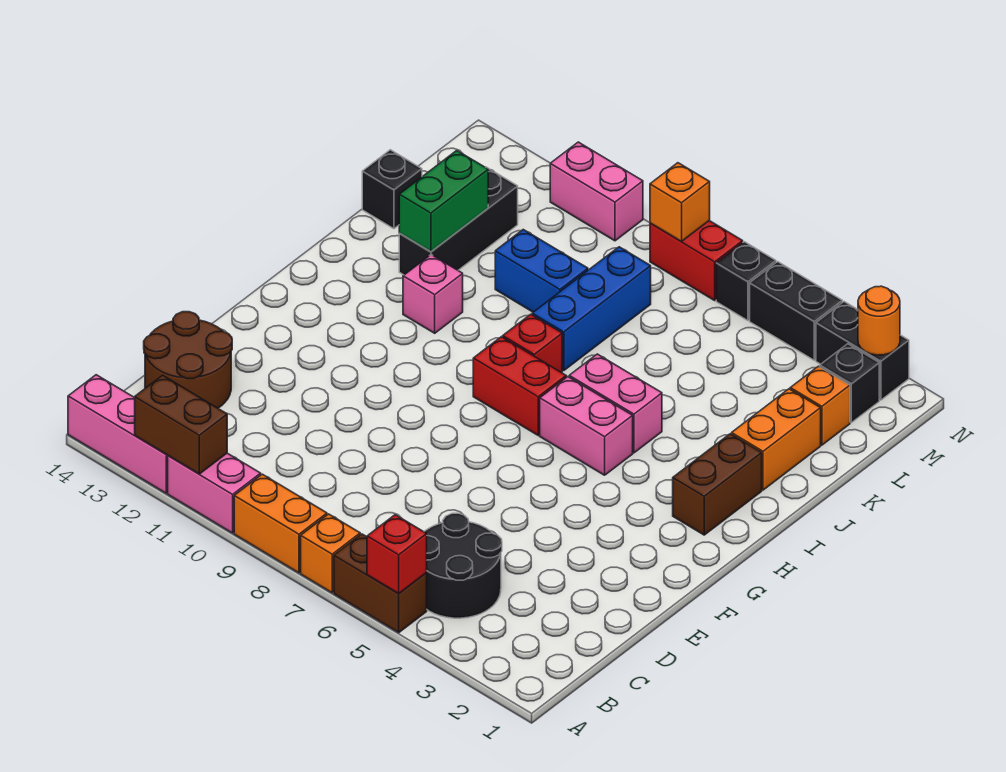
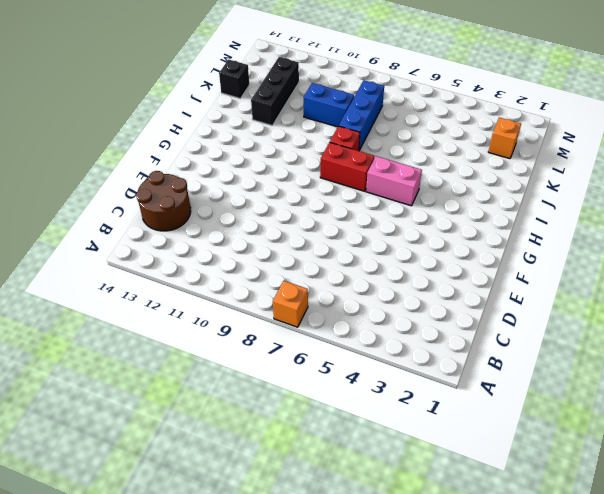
none -> brown 1x2 brick [334,534,427,633]
none -> orange 1x2 brick [234,474,327,573]
none -> pink 1x2 brick [168,453,261,533]
none -> pink 1x3 brick [68,375,168,493]

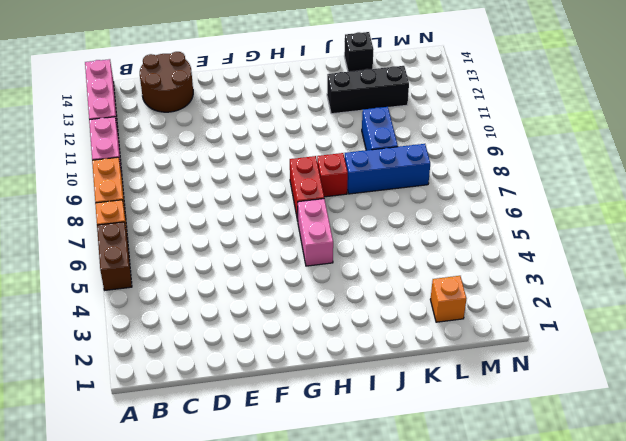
none -> black 2x2 round brick [424,513,502,618]
none -> brown 1x2 brick [673,434,762,535]
none -> pink 1x2 brick [569,354,662,453]
none -> pink 1x1 brick [403,255,463,333]

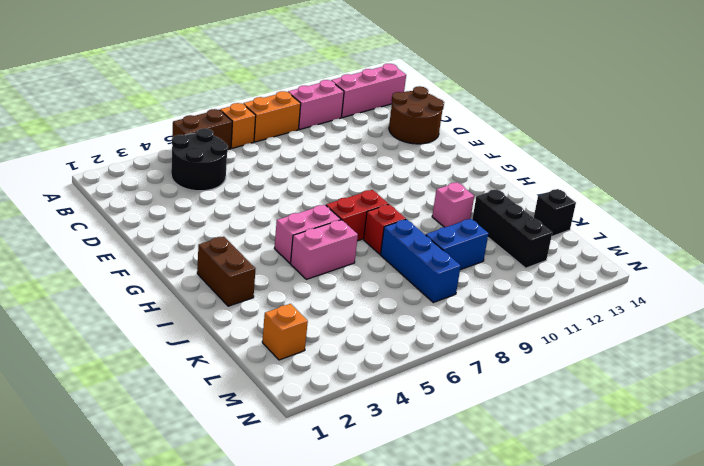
none -> orange 1x2 brick [732,389,821,490]
none -> black 1x1 brick [820,344,879,423]
none -> black 1x2 brick [816,302,909,400]
none -> black 1x2 brick [750,262,842,360]

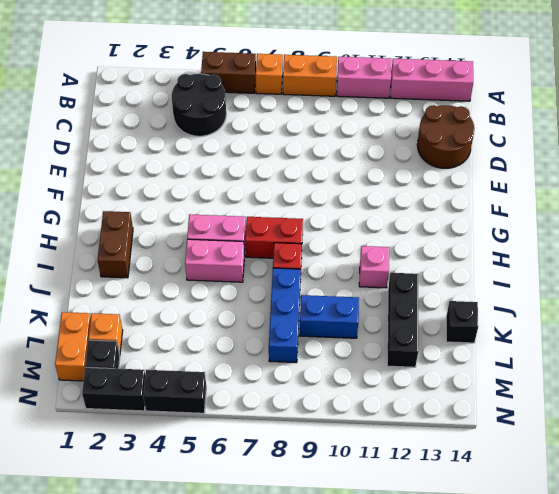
orange 1x2 brick [55,312,91,381] -> orange 1x2 brick moved to [732,389,821,490]
none -> black 1x1 brick [716,242,776,320]
none -> red 1x2 brick [650,221,743,300]
none -> pink 1x2 brick [550,142,643,241]
none -> red 1x1 brick [367,515,427,594]

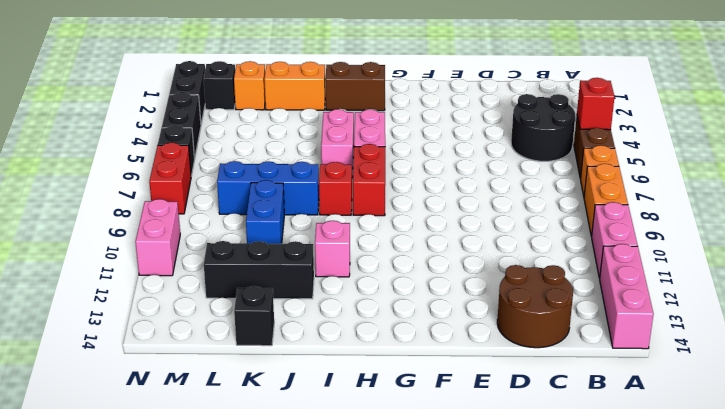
none -> brown 1x2 brick [134,375,227,474]
none -> green 1x2 brick [399,151,488,252]
none -> orange 1x1 round brick [858,286,900,355]
none -> orange 1x1 brick [650,163,710,241]

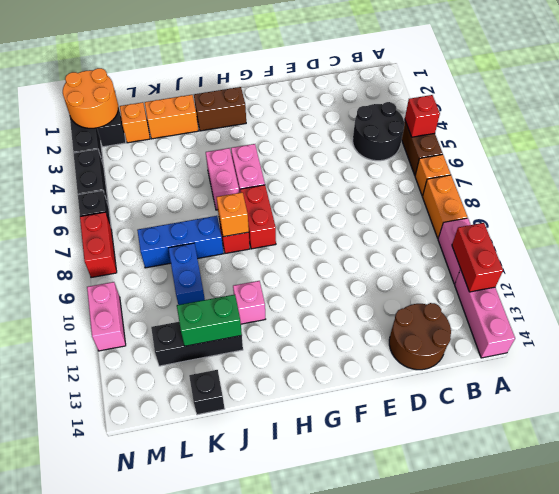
red 1x2 brick [452,223,503,292] -> brown 1x2 brick [134,375,227,474]
orange 1x1 brick [217,192,249,237] -> orange 1x1 brick moved to [650,163,710,241]
orange 2x2 round brick [63,68,118,128] -> orange 1x1 round brick [858,286,900,355]

